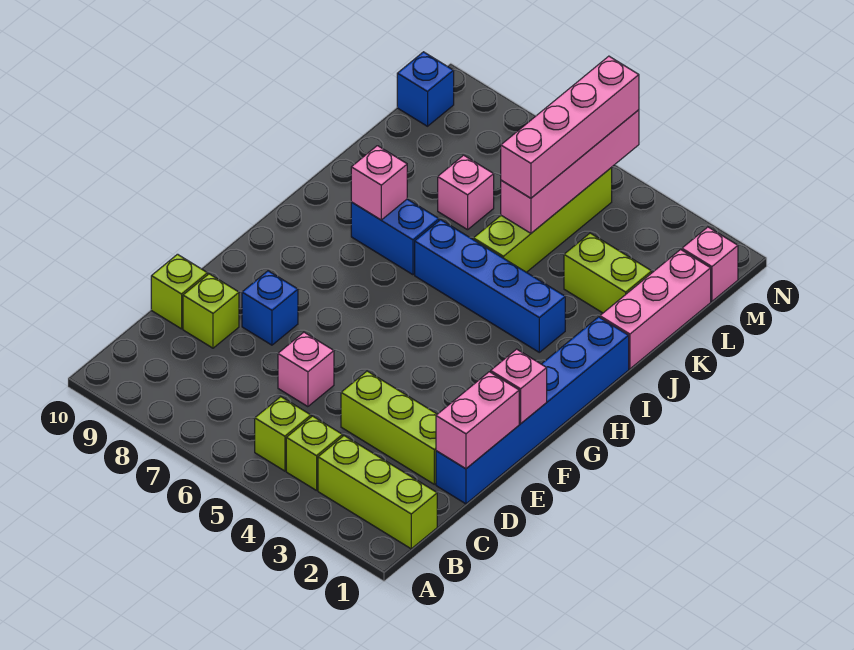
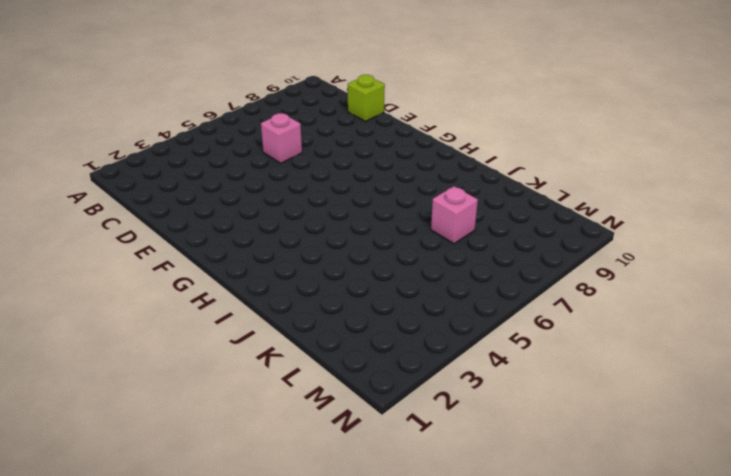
none -> lime 1x3 brick [318,436,437,549]
none -> lime 1x1 brick [286,416,343,491]
none -> lime 1x1 brick [255,397,311,471]

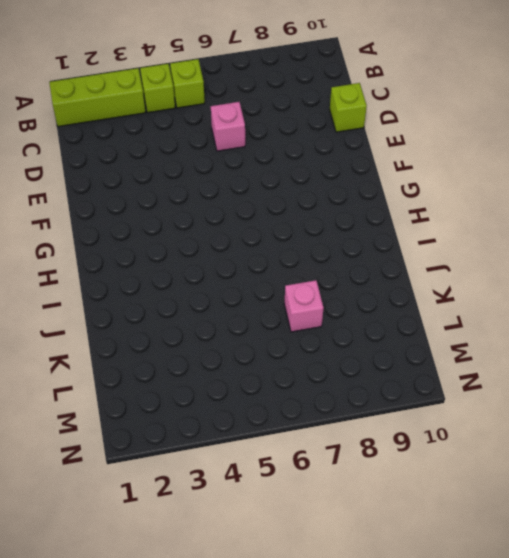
none -> blue 1x6 brick [436,317,629,504]
none -> lime 1x3 brick [341,371,437,484]
none -> lime 1x1 brick [183,274,239,348]

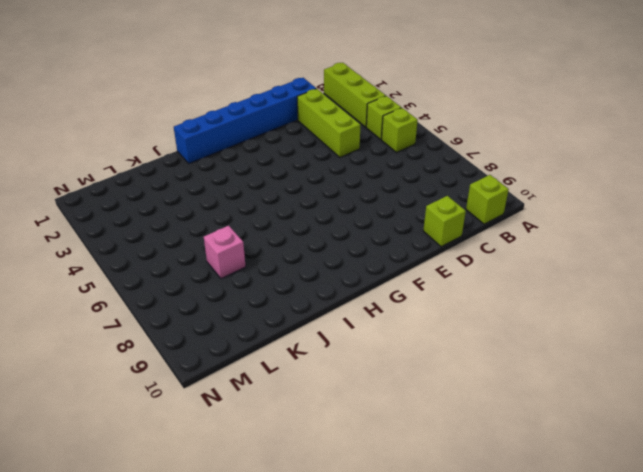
lime 1x1 brick [466,175,509,224] -> lime 1x1 brick moved to [183,274,239,348]
none -> pink 1x1 brick [278,332,334,407]
none -> blue 1x1 brick [242,271,298,345]
none -> blue 1x4 brick [415,220,565,352]

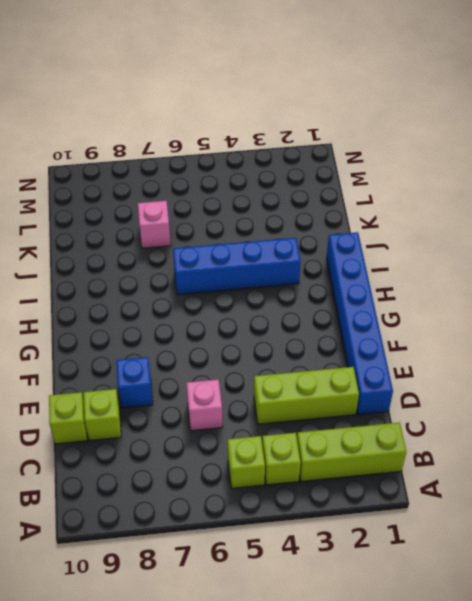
none -> blue 1x2 brick [351,199,439,275]
none -> pink 1x3 brick [600,249,711,369]
none -> lime 1x4 brick [473,168,612,272]

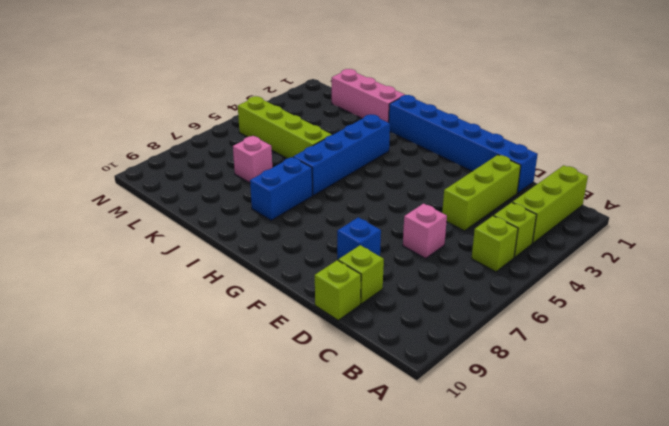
none -> lime 1x2 brick [564,233,652,313]
none -> pink 1x1 brick [682,227,738,301]
none -> blue 1x1 brick [397,52,454,126]

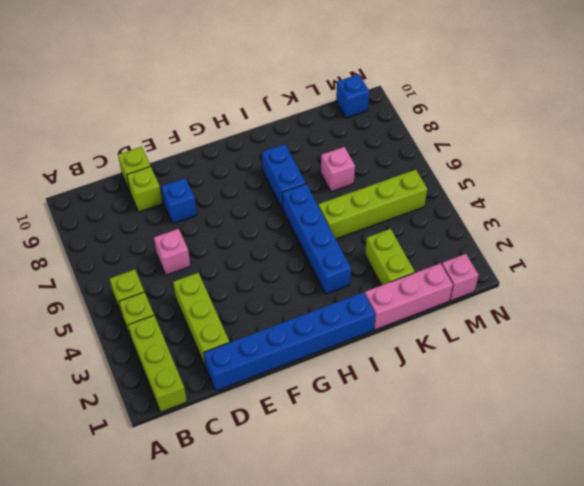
none -> pink 1x2 brick [436,372,519,469]
none -> pink 1x1 brick [491,349,547,424]
none -> pink 1x1 brick [351,146,407,220]

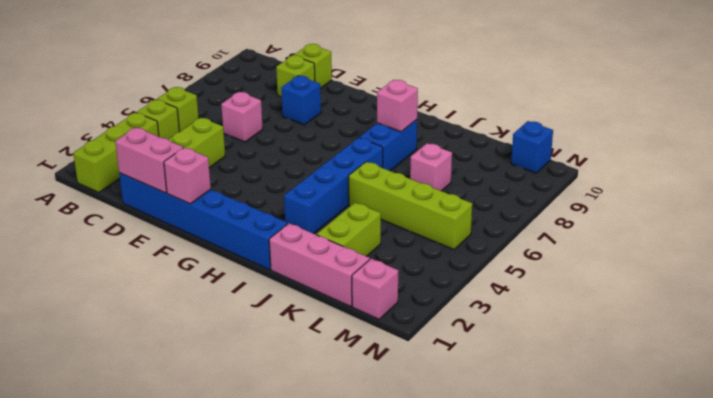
none -> pink 1x4 brick [501,110,639,233]
none -> pink 1x4 brick [501,56,639,198]

